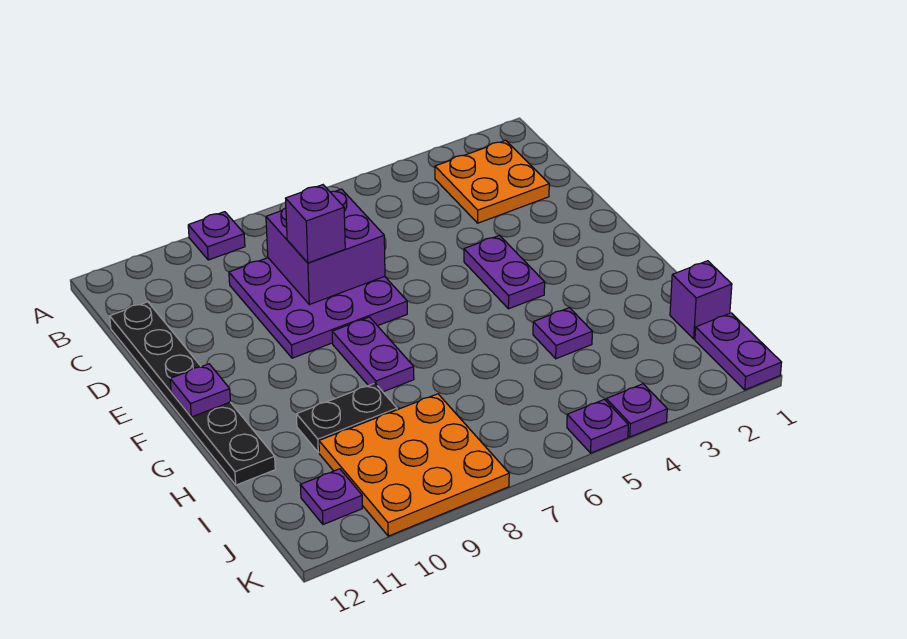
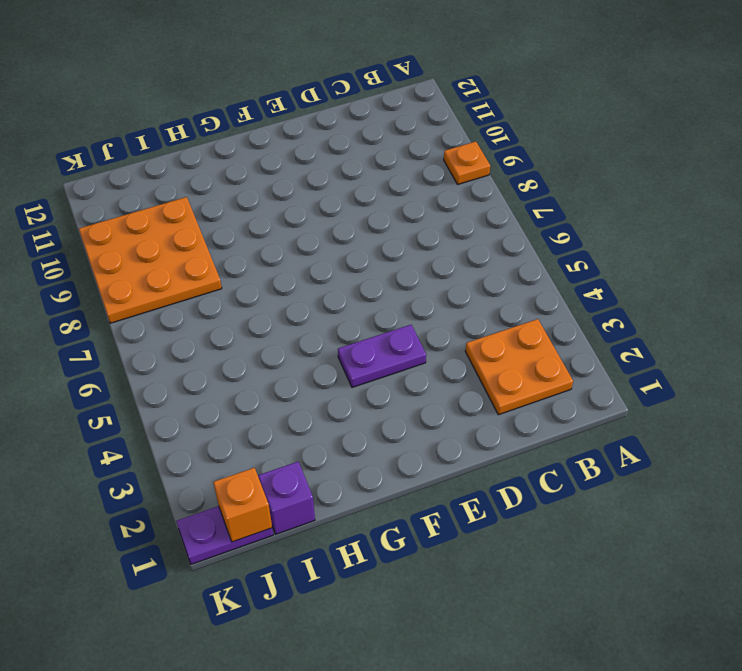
orange 1x1 plate [444,141,490,184] -> purple 1x1 plate [188,212,245,260]
orange 1x1 brick [213,468,272,542] -> none
none -> purple 3x3 plate [229,258,407,358]
none -> black 1x6 plate [110,302,275,485]
none -> purple 1x2 plate [332,317,414,392]

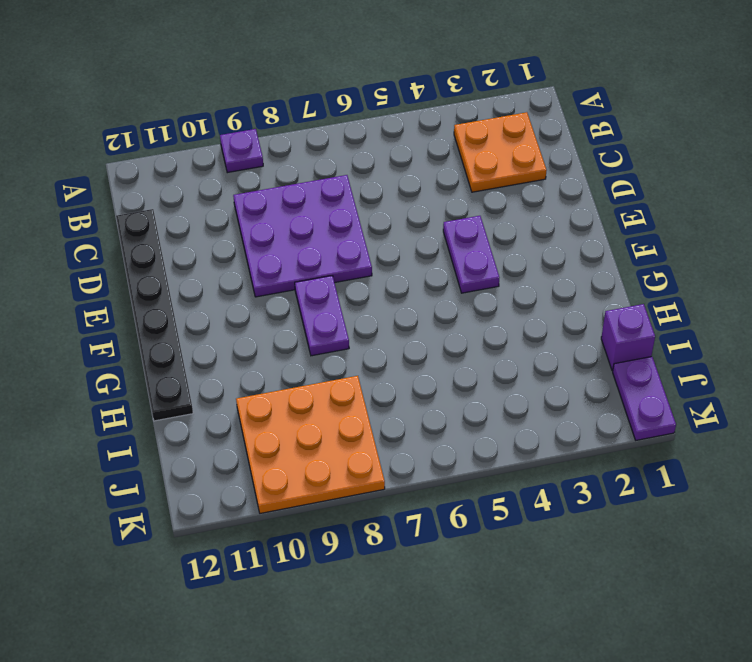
none -> purple 1x1 plate [533,308,592,359]
none -> black 1x2 plate [296,383,397,452]
none -> purple 1x1 plate [300,469,362,524]

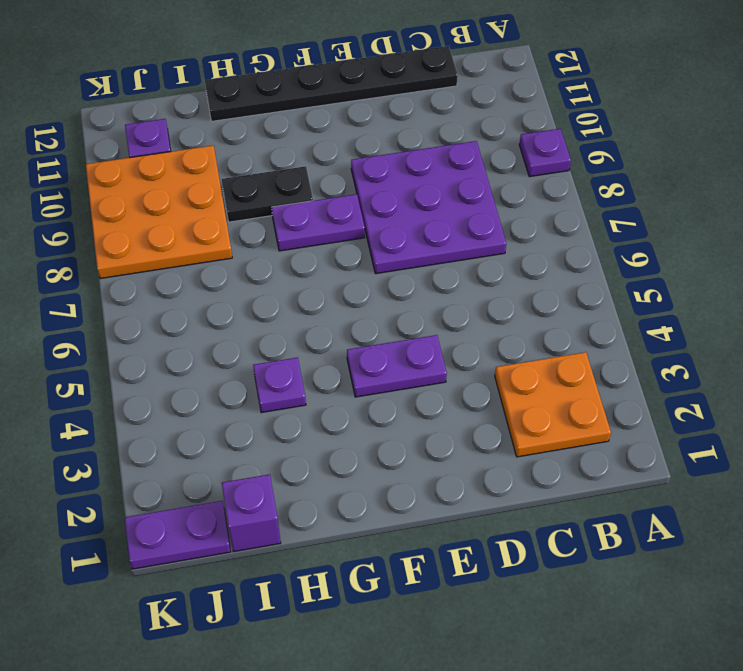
black 1x2 plate [222,166,313,222] -> black 1x2 plate turned to [296,383,397,452]
none -> purple 1x1 plate [606,384,667,437]
none -> purple 1x1 plate [567,399,628,453]
none -> purple 2x2 brick [266,189,385,305]

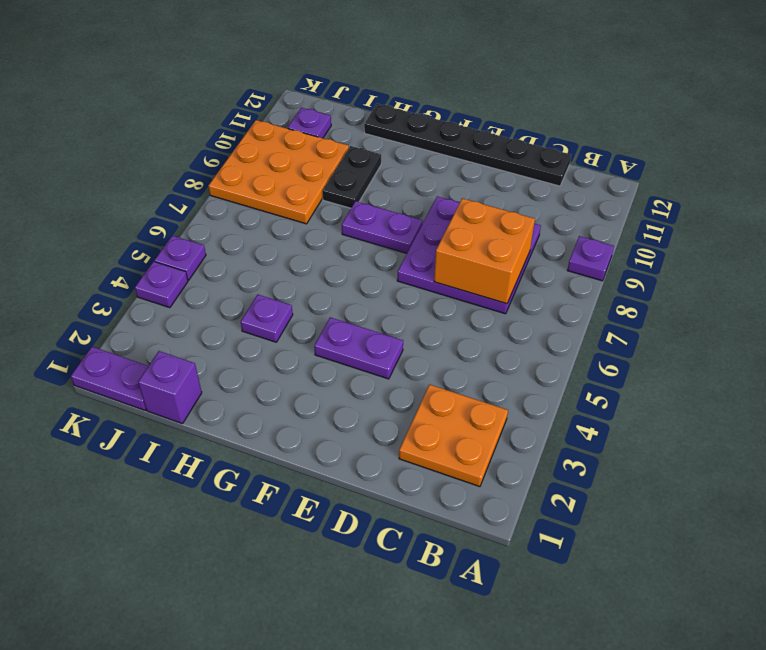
orange 2x2 brick [434,198,535,304] -> purple 2x2 brick [266,189,385,305]
none -> purple 1x1 plate [170,364,230,417]
none -> purple 1x1 brick [286,185,345,263]

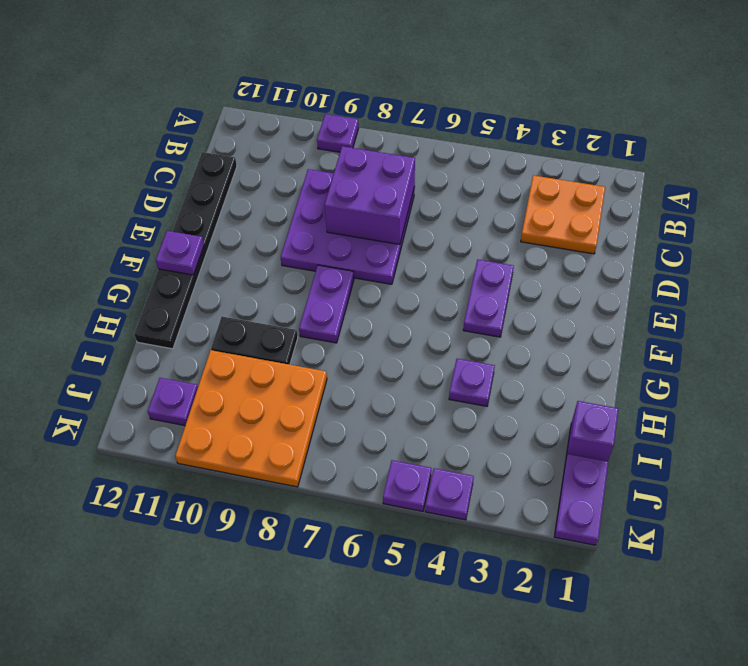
none -> purple 1x1 brick [286,185,345,263]

